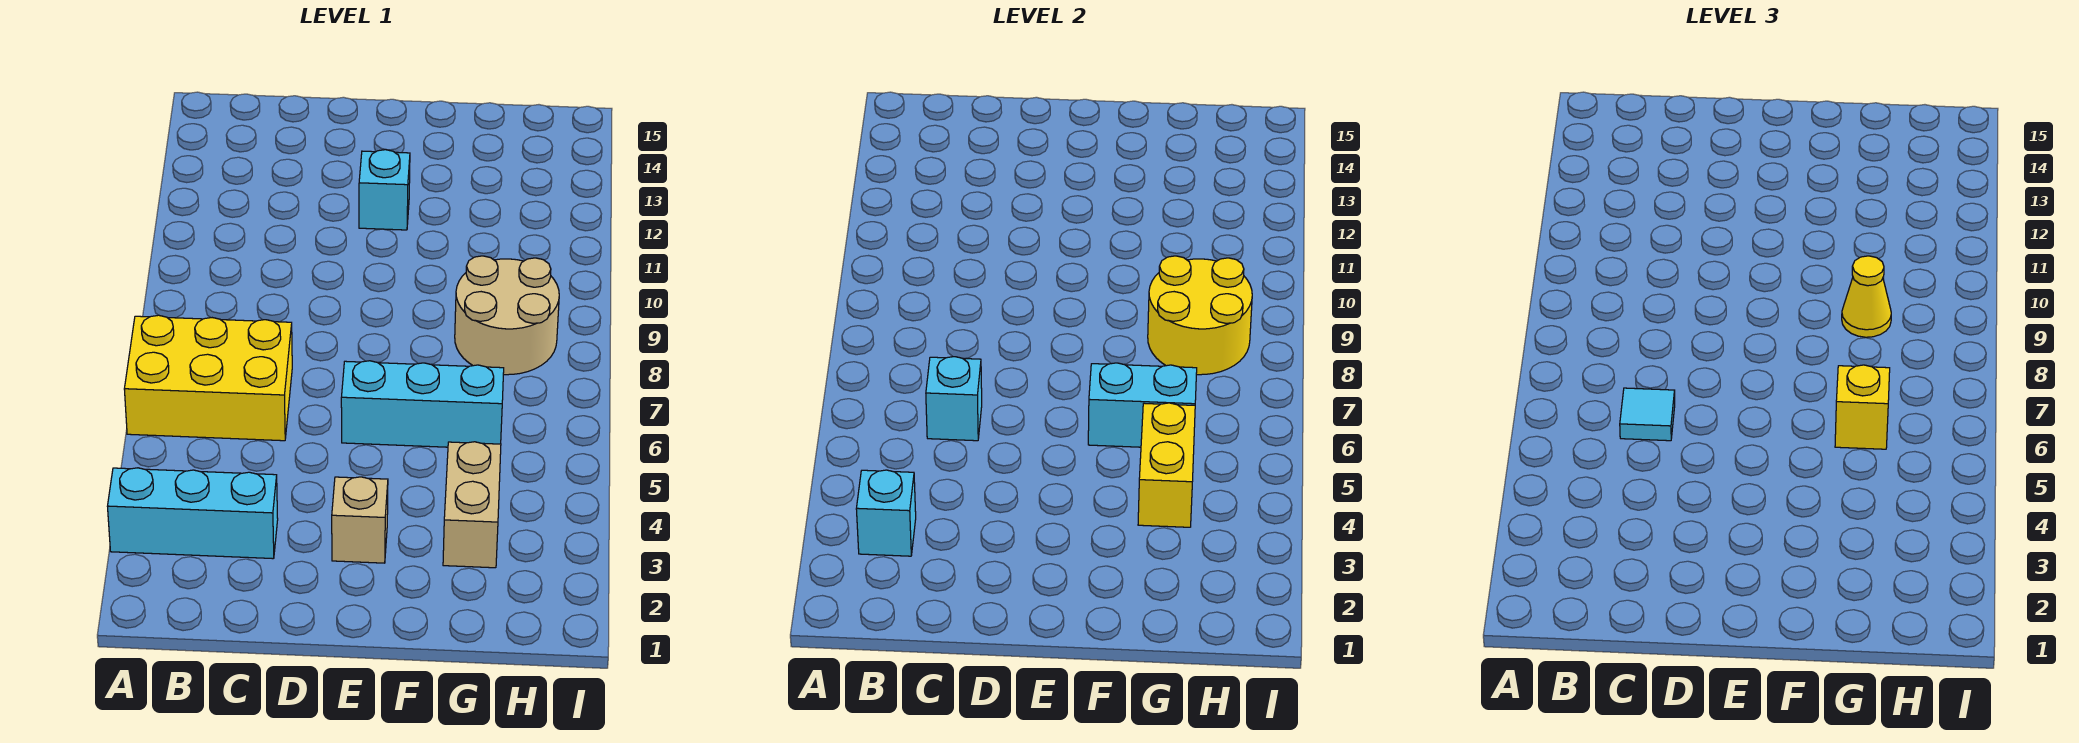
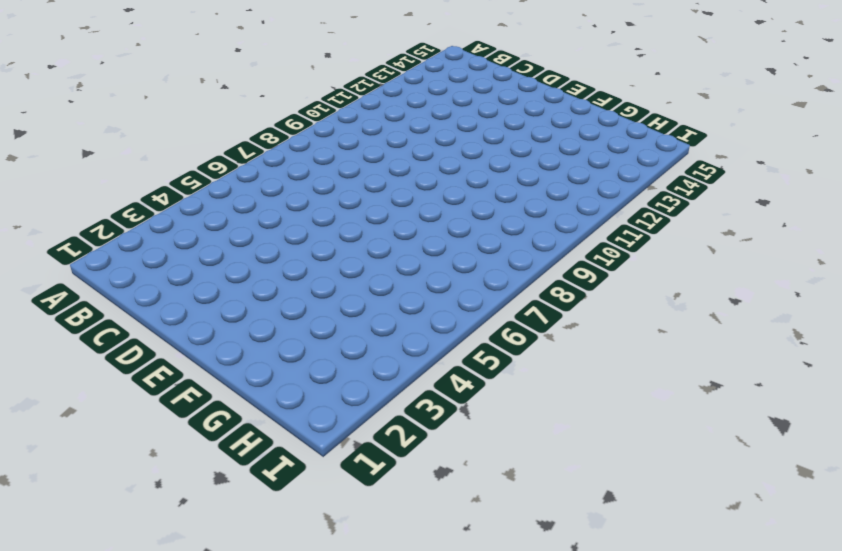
none -> cyan 1x3 brick [107,468,278,559]
none -> yellow 2x3 brick [124,315,292,441]
none -> tan 1x1 brick [332,477,388,563]

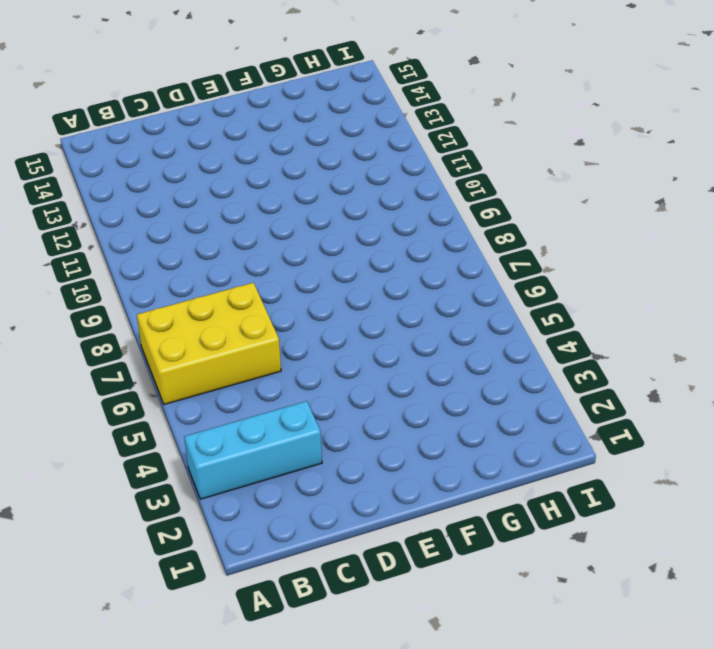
none -> tan 1x1 brick [332,477,388,563]
none -> cyan 1x3 brick [341,361,504,447]
none -> cyan 1x1 brick [359,150,410,230]

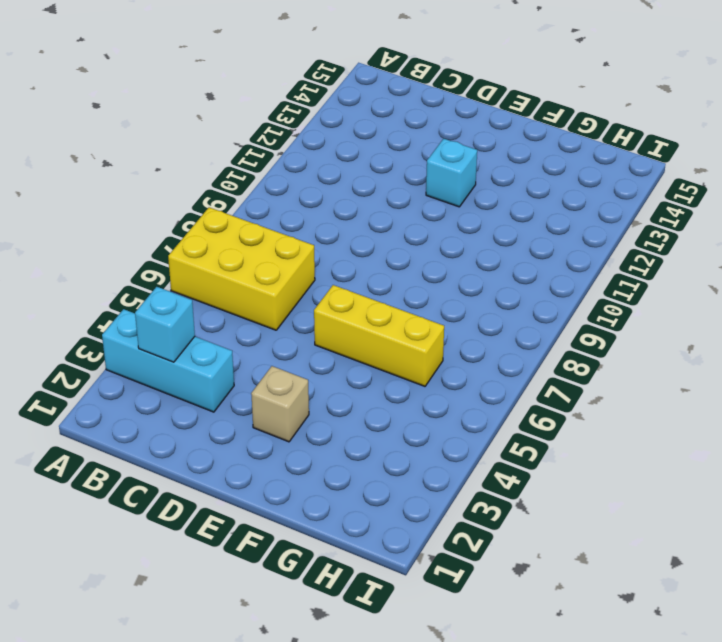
yellow 1x3 brick [314,285,444,386] -> cyan 1x3 brick [341,361,504,447]
none -> tan 1x2 brick [443,442,501,568]
none -> tan 2x2 round brick [455,256,559,375]
none -> cyan 1x1 brick [926,357,982,441]

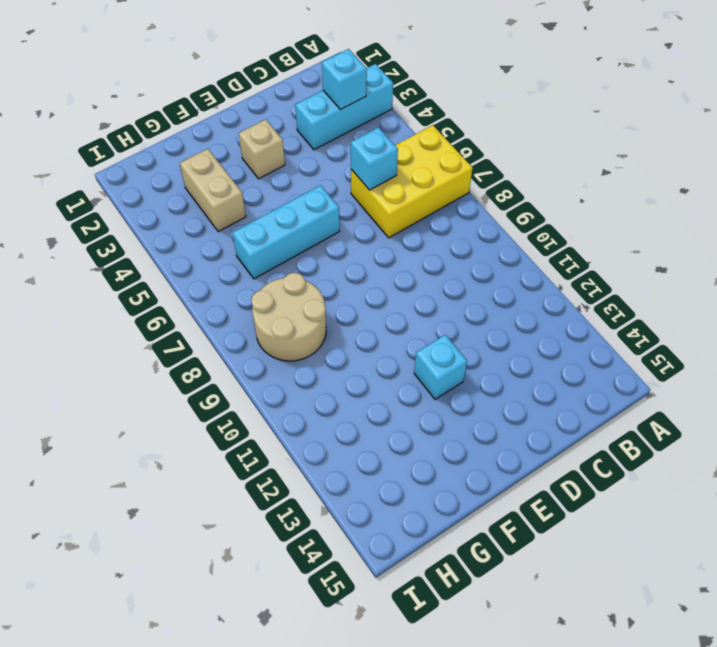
none -> cyan 1x2 brick [1088,363,1197,447]
none -> yellow 1x2 brick [1138,403,1195,527]
none -> yellow 2x2 round brick [1148,256,1252,375]

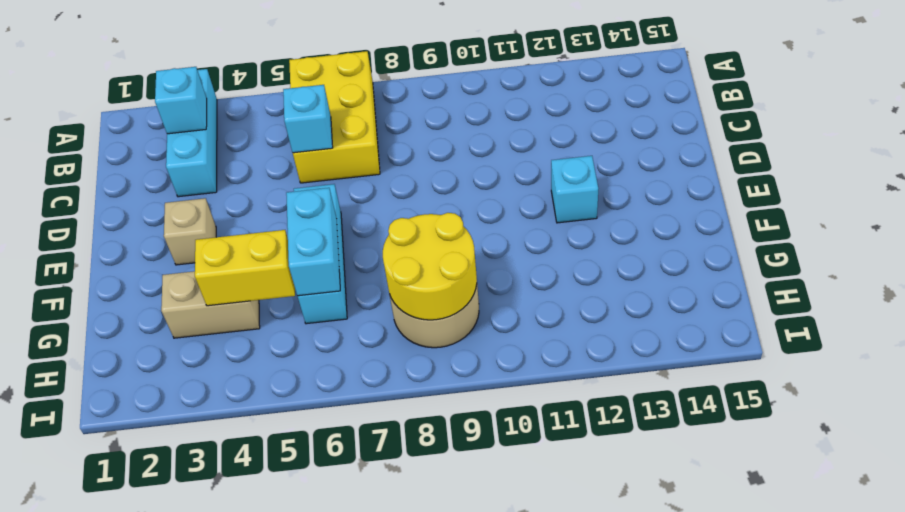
none -> cyan 1x1 tile [1620,388,1675,441]
none -> yellow 1x1 brick [1835,365,1890,449]
none -> yellow 1x1 cone [1842,256,1891,337]

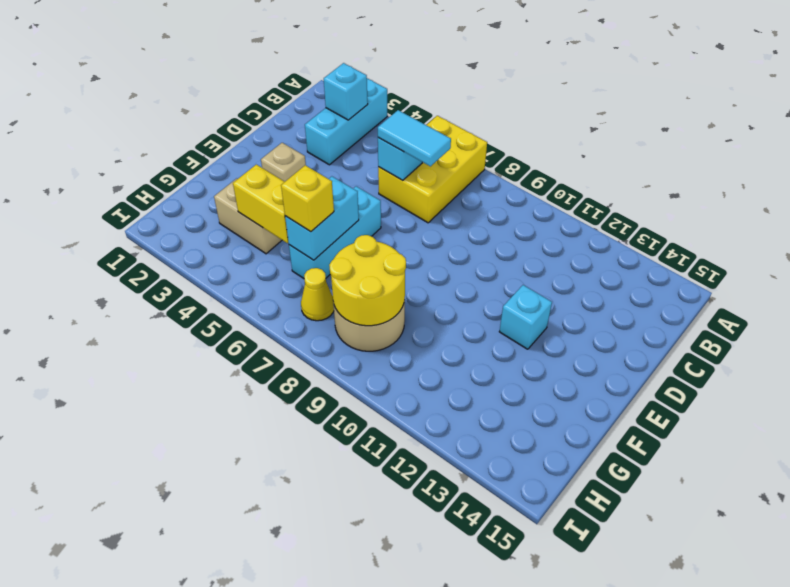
cyan 1x2 tile [378,110,451,166] -> cyan 1x1 tile [1620,388,1675,441]
yellow 1x1 cone [301,268,334,321] -> yellow 1x1 cone moved to [1842,256,1891,337]

